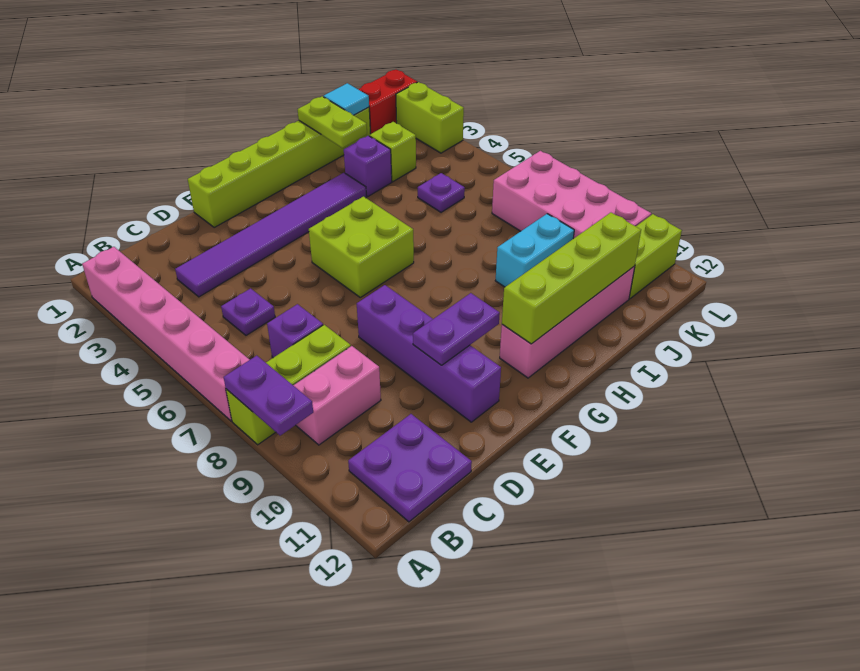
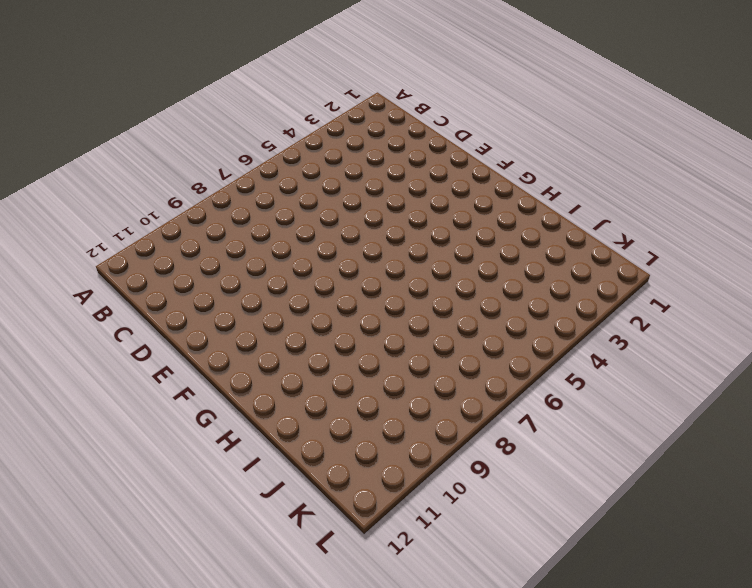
none -> pink 1x6 brick [82,247,249,421]
none -> lime 1x3 brick [226,325,351,445]
none -> pink 1x2 brick [293,346,381,445]

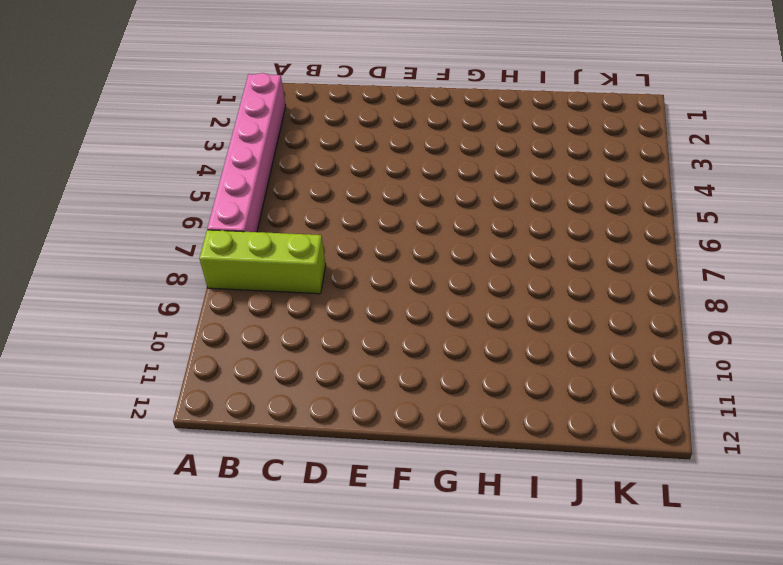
none -> pink 1x2 brick [293,346,381,445]
none -> purple 2x2 plate [348,414,472,522]
none -> purple 1x6 tile [175,173,366,297]

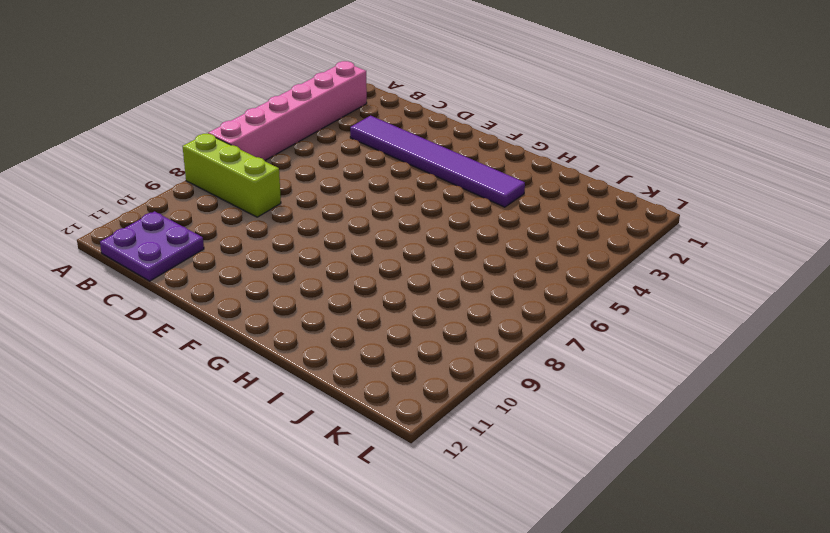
none -> pink 1x2 brick [293,346,381,445]
none -> purple 1x1 plate [221,288,275,335]
none -> purple 1x1 brick [267,304,323,358]

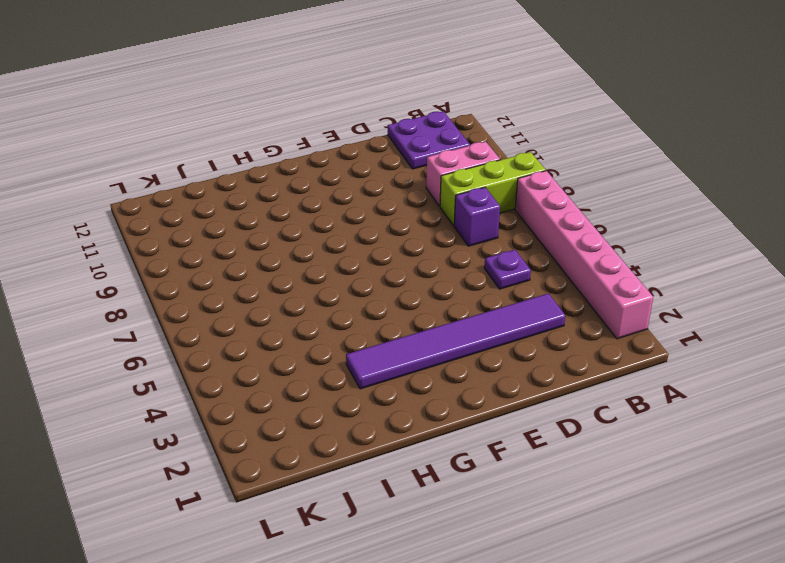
none -> lime 1x6 brick [188,107,370,228]
none -> purple 1x4 brick [357,285,501,422]
none -> lime 2x2 brick [309,197,414,297]

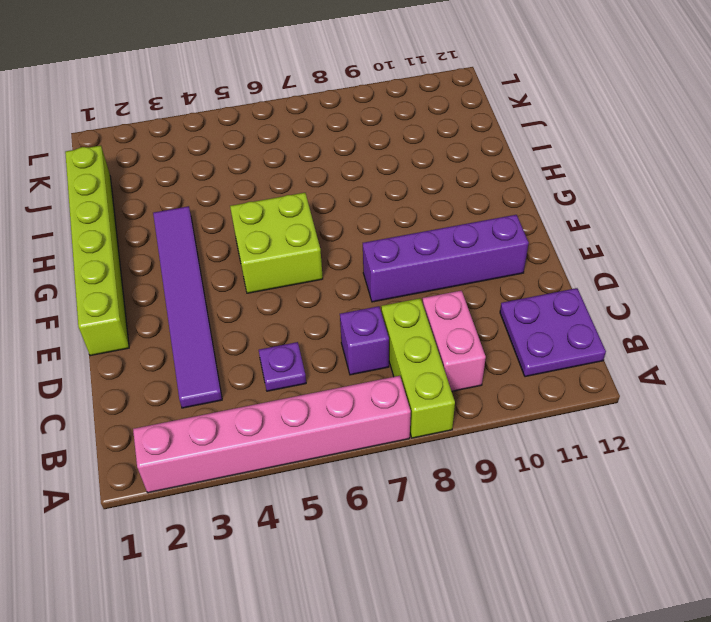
none -> pink 1x4 brick [500,266,635,378]
none -> purple 1x1 brick [344,136,392,196]
none -> cyan 1x2 brick [495,214,574,287]

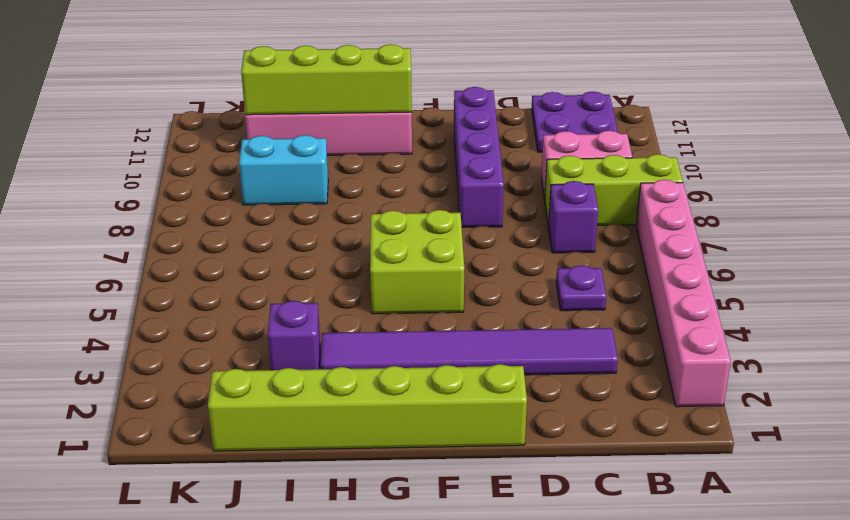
none -> lime 1x1 brick [369,122,416,182]
none -> purple 1x1 plate [418,173,465,212]
none -> red 1x2 brick [358,70,417,134]

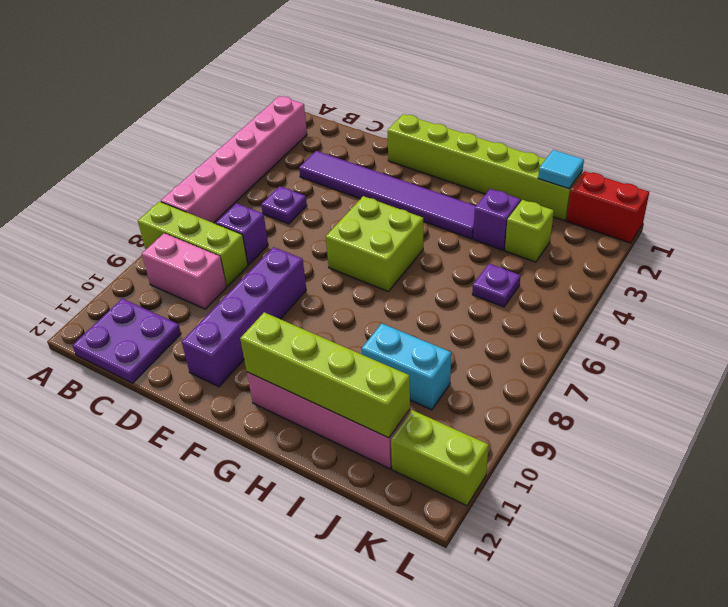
none -> pink 2x4 brick [492,151,651,239]
none -> lime 1x2 brick [396,82,464,153]
none -> purple 1x2 plate [224,356,313,436]

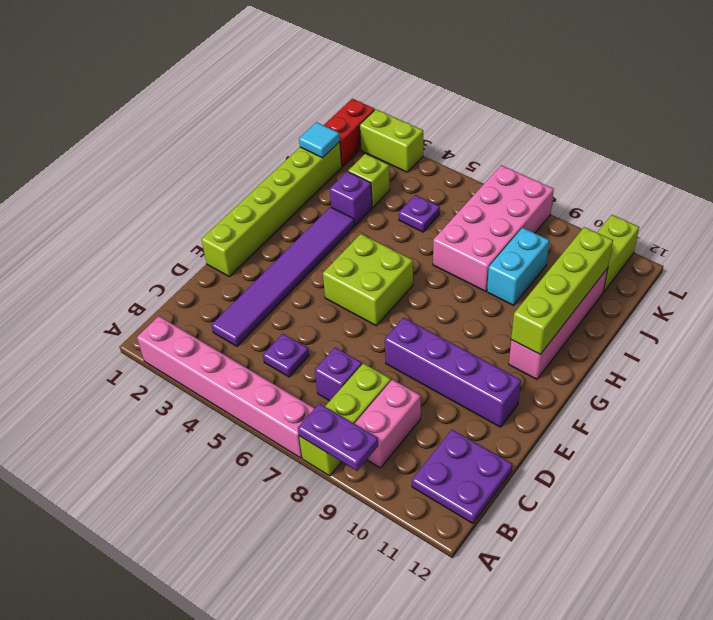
pink 2x4 brick [433,165,554,291] -> pink 2x4 brick turned to [492,151,651,239]
none -> purple 1x2 plate [413,293,500,365]
none -> lime 1x2 plate [298,96,367,148]

